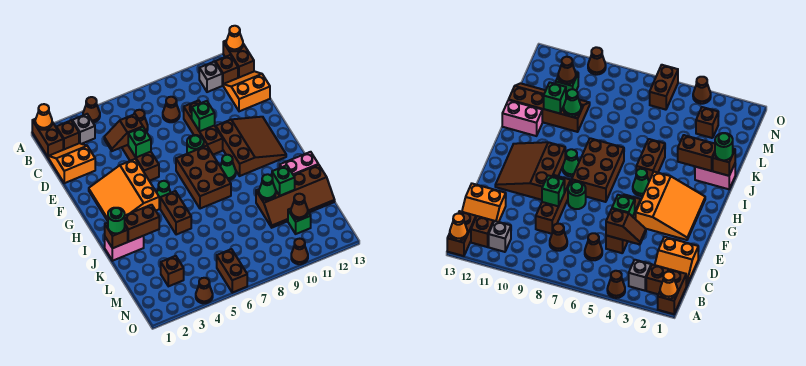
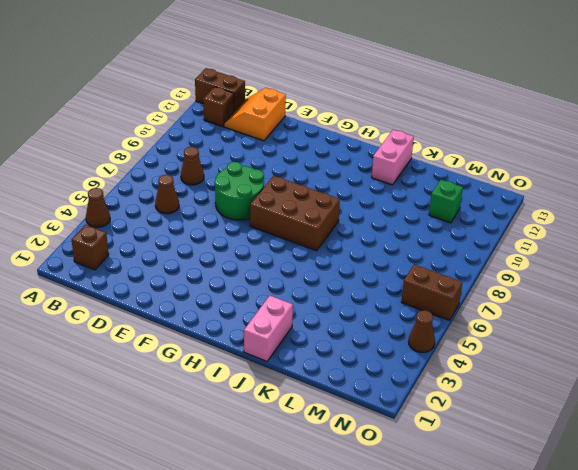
green 2x2 round brick [215,162,264,220] -> green 1x1 round brick [187,135,204,154]
none -> brown 1x2 brick [32,119,63,157]
none -> grey 1x1 brick [72,114,95,144]
none -> grey 1x1 brick [199,62,222,92]
none -> orange 2x2 slope [48,143,95,183]

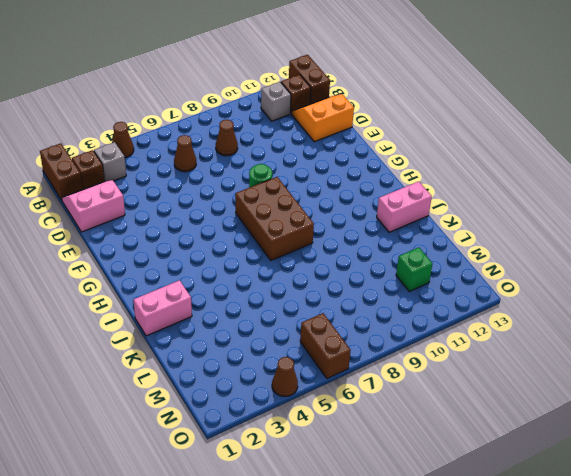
pink 2x2 slope [62,180,125,232] -> orange 2x2 slope [48,143,95,183]
none -> brown 1x3 brick [122,145,159,181]
none -> brown 1x3 brick [184,100,223,155]
none -> orange 3x3 slope [89,159,159,221]
none -> brown 3x3 slope [216,117,286,176]

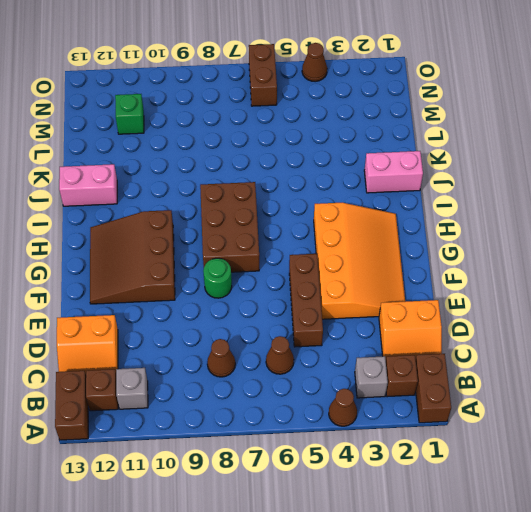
orange 3x4 slope [314,203,405,319] -> orange 3x3 slope [89,159,159,221]
none -> brown 1x3 brick [184,100,223,155]
none -> green 1x1 cone [157,181,171,206]
none -> green 1x1 cone [220,155,236,180]
none -> brown 1x2 brick [160,191,191,235]

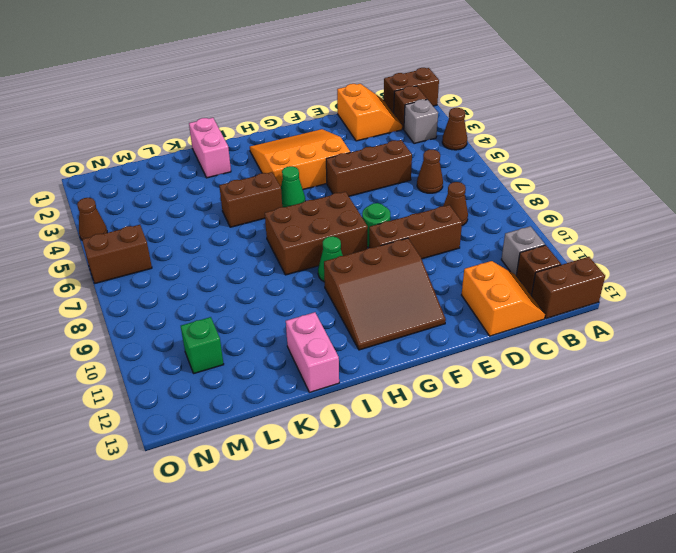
none -> brown 2x4 slope [256,165,335,228]
none -> brown 1x1 brick [161,256,184,286]
none -> brown 1x1 cone [291,239,308,264]
none -> orange 1x1 cone [35,104,52,130]

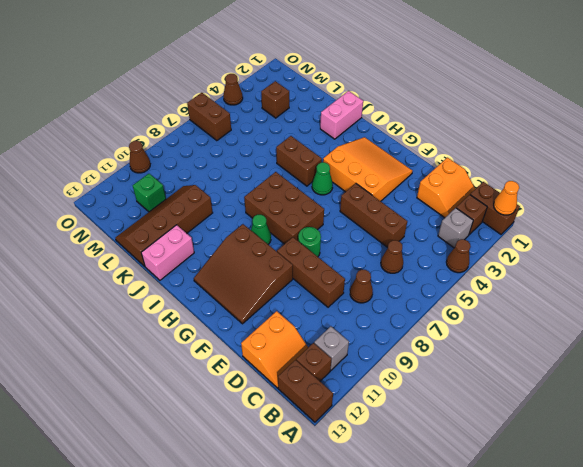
none -> orange 1x1 cone [226,26,243,51]
none -> brown 1x2 slope [104,114,143,151]
none -> green 1x1 brick [128,127,151,157]
none -> green 1x1 brick [192,101,215,132]

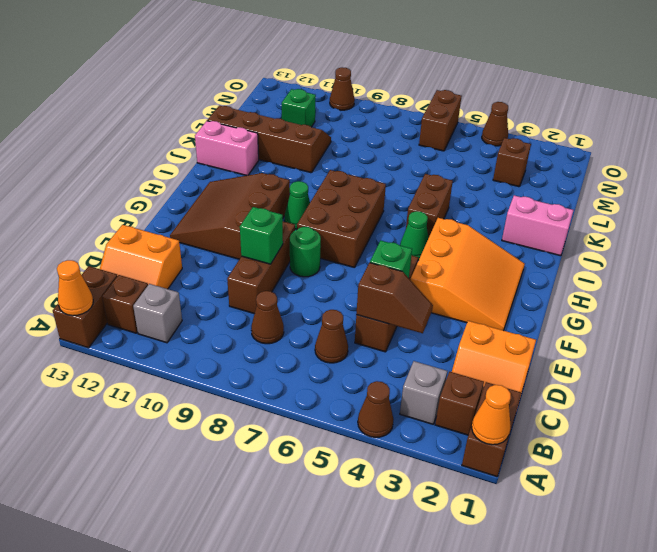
none -> brown 1x1 brick [105,223,128,248]
none -> brown 1x2 brick [125,205,159,242]
none -> green 1x1 cone [259,174,276,200]
none -> green 1x1 brick [272,165,295,196]

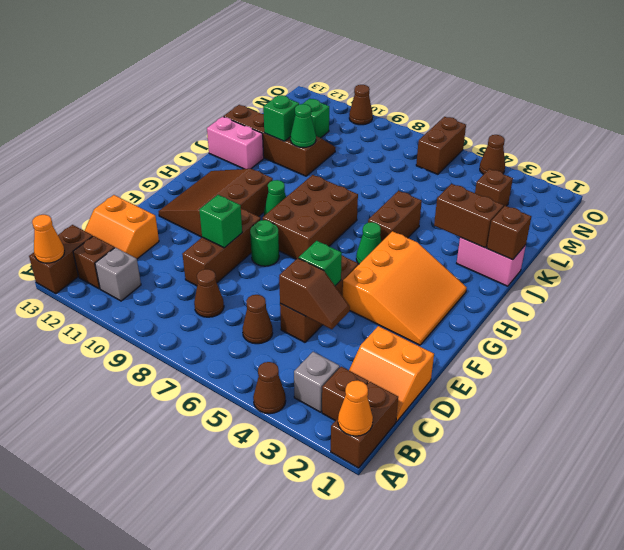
none -> brown 1x1 cone [291,194,308,219]
none -> green 1x1 round brick [108,208,125,233]

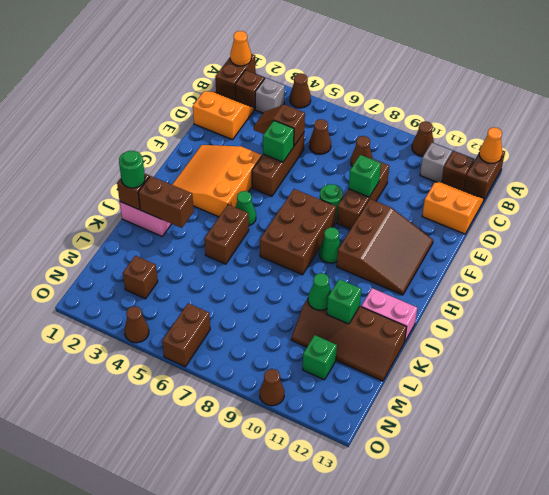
brown 1x1 cone [412,121,434,156] -> brown 1x1 cone moved to [291,194,308,219]

